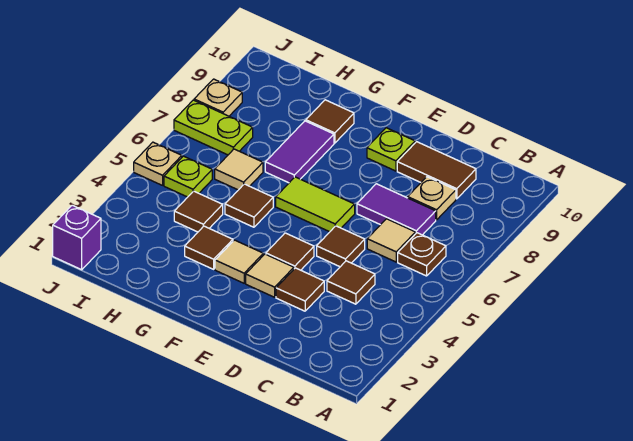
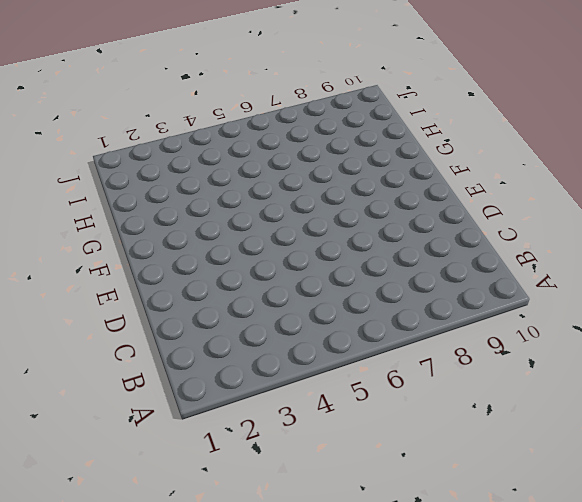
none -> brown 1x1 plate [398,233,446,276]
none -> brown 1x1 tile [327,261,375,304]
none -> tan 1x1 tile [367,219,415,262]

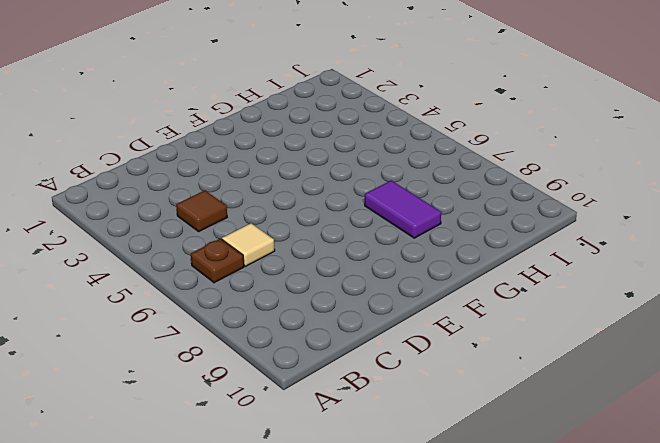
none -> purple 1x2 tile [357,184,436,235]
none -> tan 1x1 plate [408,177,456,220]
none -> brown 1x2 tile [397,142,476,199]

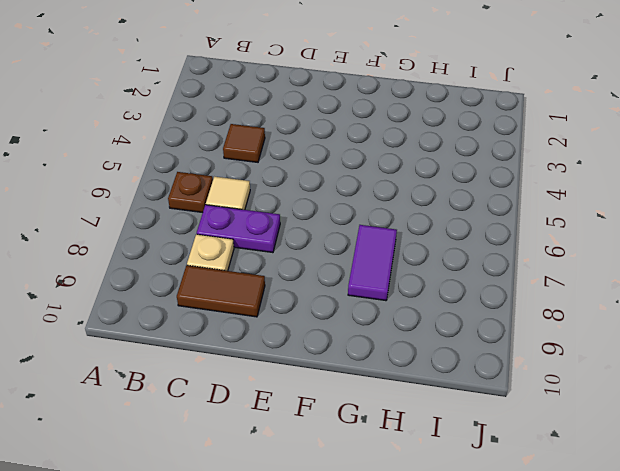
purple 1x2 plate [197,205,280,253] -> purple 1x2 tile [357,184,436,235]
none -> brown 1x1 tile [276,268,324,311]
none -> brown 1x1 tile [317,226,365,267]
none -> tan 1x1 tile [246,254,294,297]

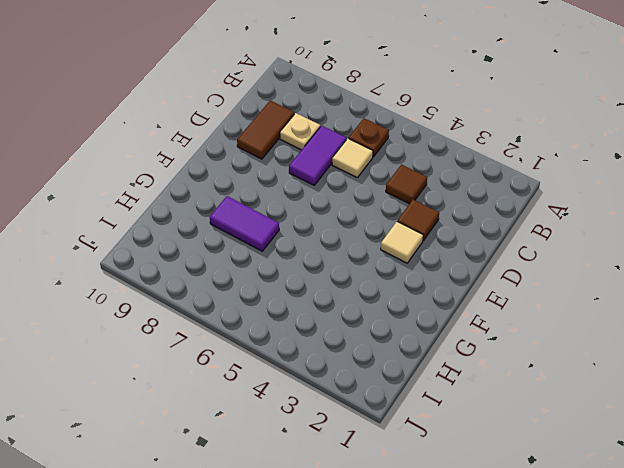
none -> brown 1x1 tile [317,226,365,267]
none -> brown 1x1 tile [266,233,314,270]
none -> lime 1x2 tile [276,177,355,232]

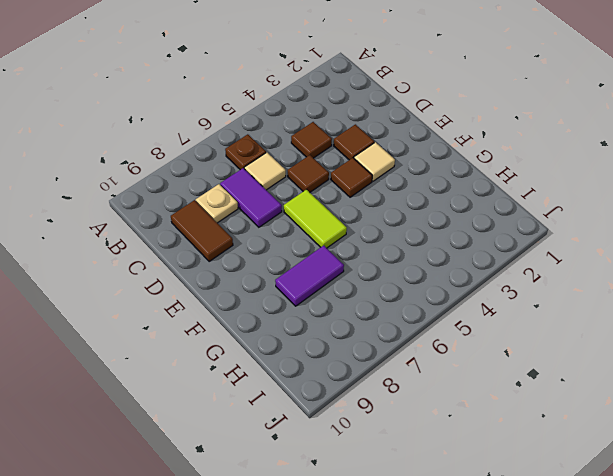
none -> lime 1x1 plate [367,128,415,171]
none -> tan 1x1 tile [215,240,263,283]
none -> brown 1x1 tile [185,226,233,269]

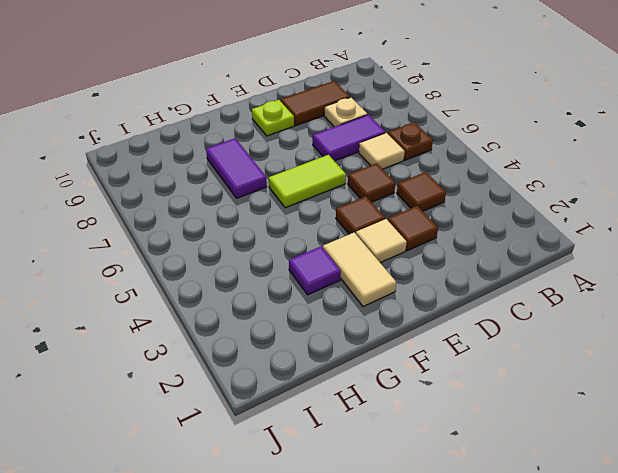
tan 1x2 tile [323,232,396,307] -> tan 1x1 tile [215,240,263,283]
purple 1x1 tile [289,247,341,295] -> brown 1x1 tile [185,226,233,269]
none -> brown 1x1 tile [225,184,273,227]
none -> brown 1x1 tile [306,100,354,143]
none -> brown 1x1 tile [174,191,223,232]

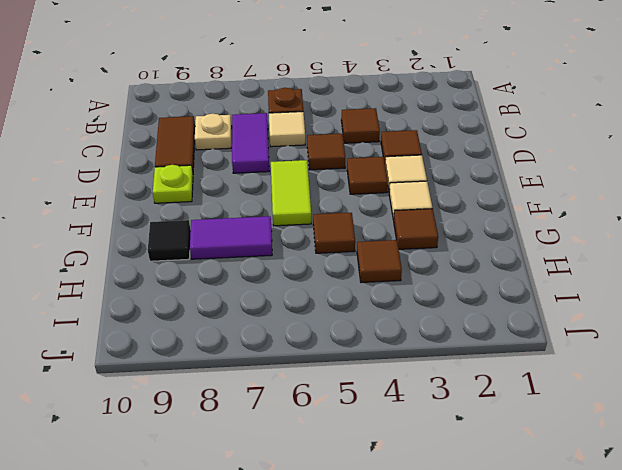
black 1x1 tile [148,220,191,261] -> brown 1x1 tile [306,100,354,143]
none -> tan 1x1 tile [215,149,263,190]
none -> lime 1x1 plate [164,156,212,197]
none -> lime 1x2 plate [174,100,253,155]

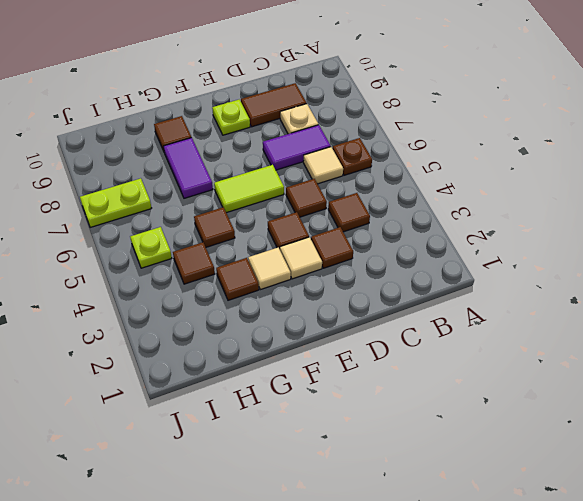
none -> tan 1x1 tile [215,149,263,190]
none -> purple 1x1 brick [53,205,101,270]
none -> tan 1x1 plate [134,142,182,185]

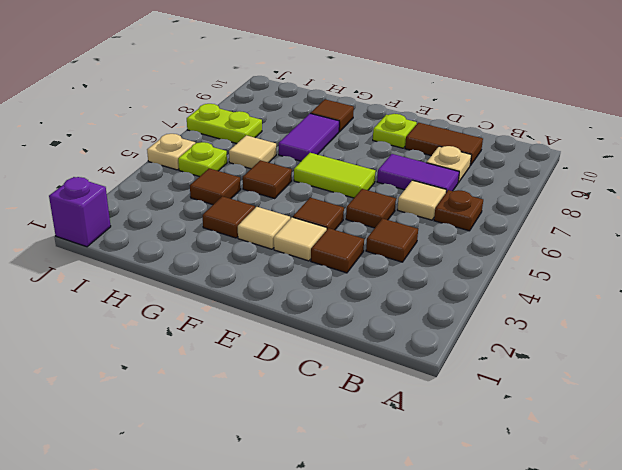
none -> tan 1x1 plate [194,79,242,116]

